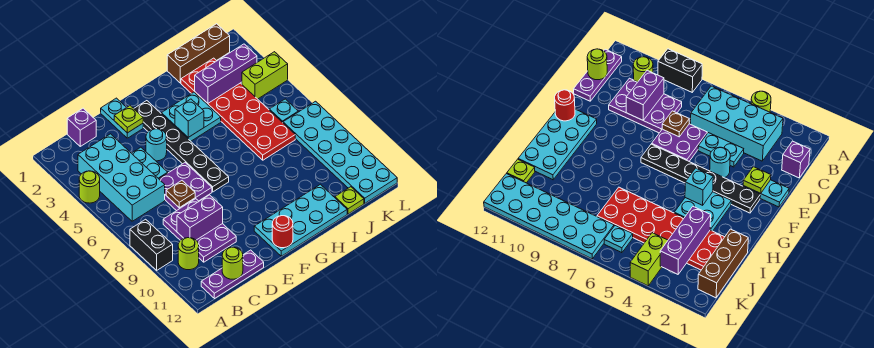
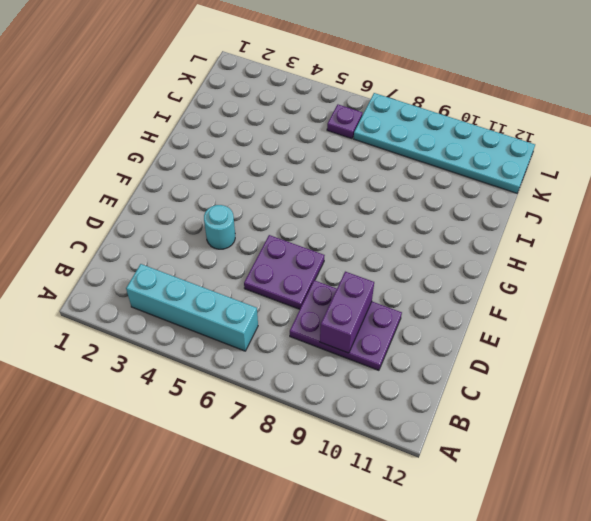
cyan 1x4 brick [126,264,258,351] -> cyan 2x4 brick [78,134,165,221]
purple 1x1 plate [327,105,362,139] -> cyan 1x1 plate [269,99,298,123]
none -> lime 1x1 round brick [79,171,100,203]
none -> black 1x2 brick [130,219,173,270]
none -> lime 1x1 round brick [178,238,199,270]

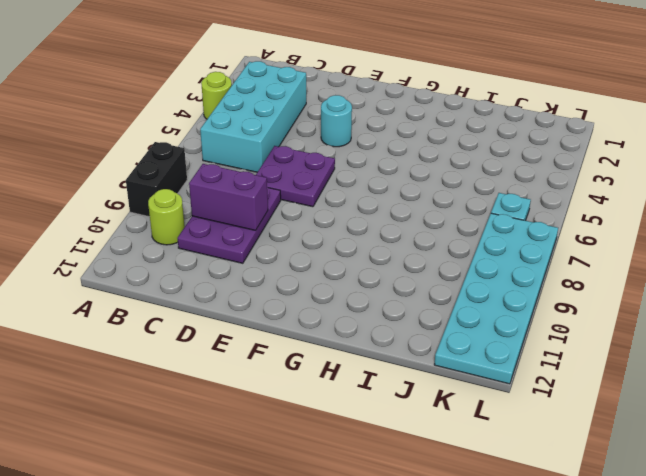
none -> purple 1x3 plate [201,250,264,299]
none -> purple 1x1 brick [67,108,96,146]
none -> cyan 1x2 plate [132,147,168,179]

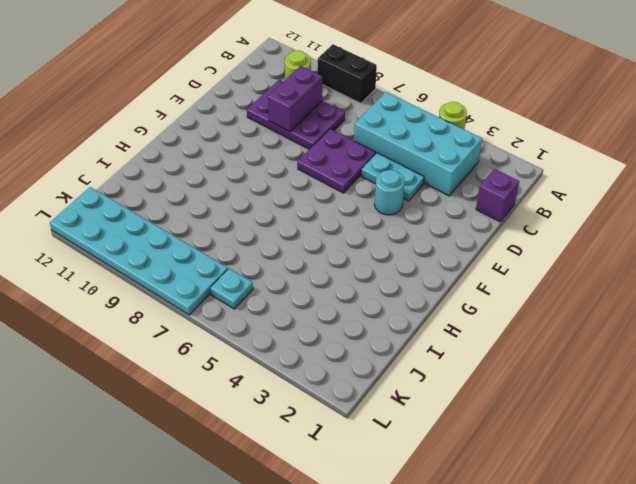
none -> purple 1x3 plate [201,250,264,299]
none -> cyan 1x2 plate [101,98,143,138]
none -> black 1x6 plate [134,101,229,192]

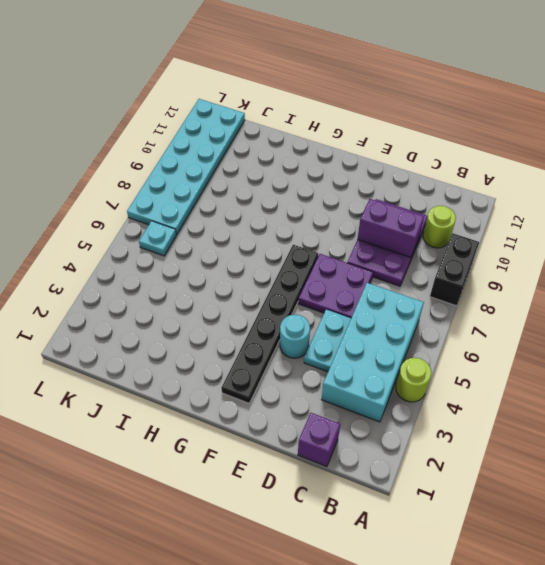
none -> purple 1x3 plate [201,250,264,299]
none -> cyan 1x2 plate [101,98,143,138]
none -> cyan 2x4 plate [254,184,347,256]

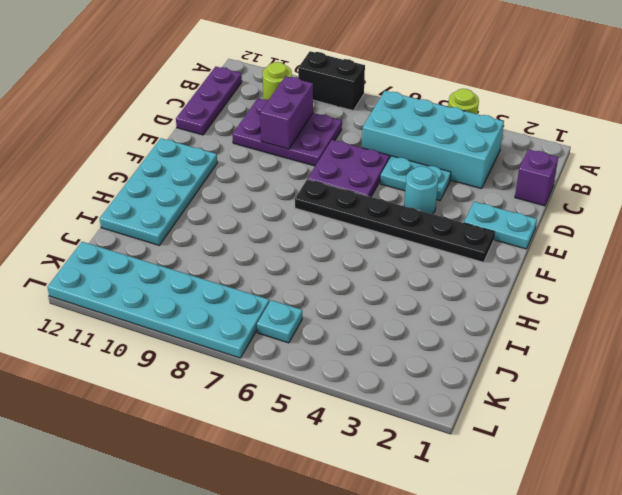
none -> cyan 2x2 plate [161,92,221,141]
none -> brown 1x3 brick [167,24,230,83]
none -> red 2x6 plate [181,58,295,160]

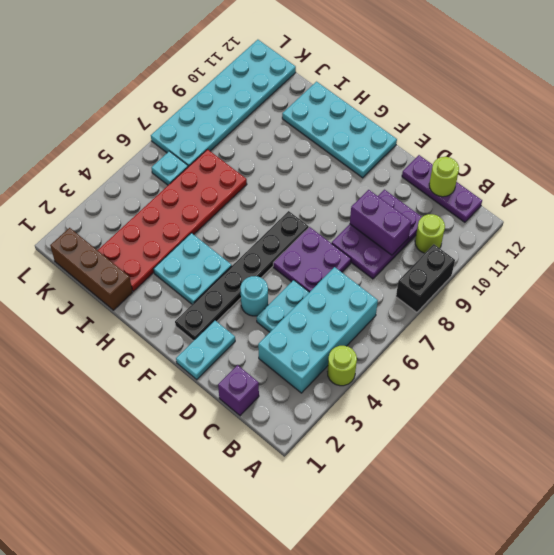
none -> lime 1x1 plate [335,187,364,214]
none -> lime 1x2 brick [242,52,288,99]
none -> brown 1x1 plate [166,181,195,208]

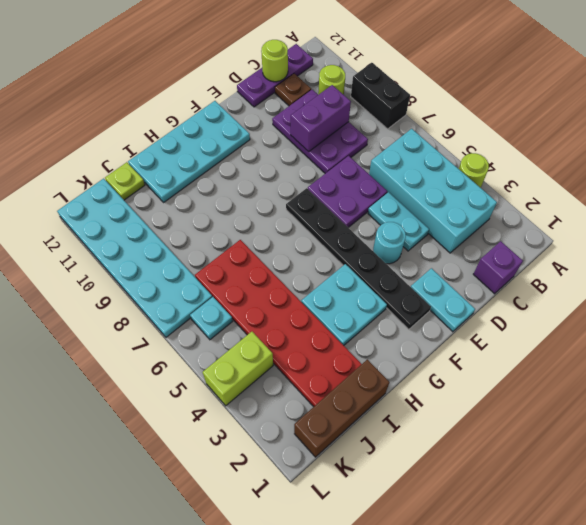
brown 1x1 plate [275,74,311,106] -> brown 1x1 plate moved to [166,181,195,208]
none -> lime 1x1 plate [114,106,143,133]
none -> red 1x1 round brick [272,216,293,248]
none -> cyan 1x1 brick [175,99,204,137]

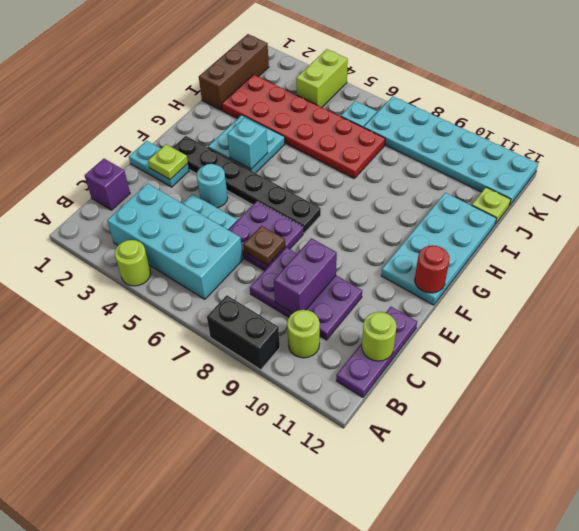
none -> purple 1x3 brick [195,44,257,103]

